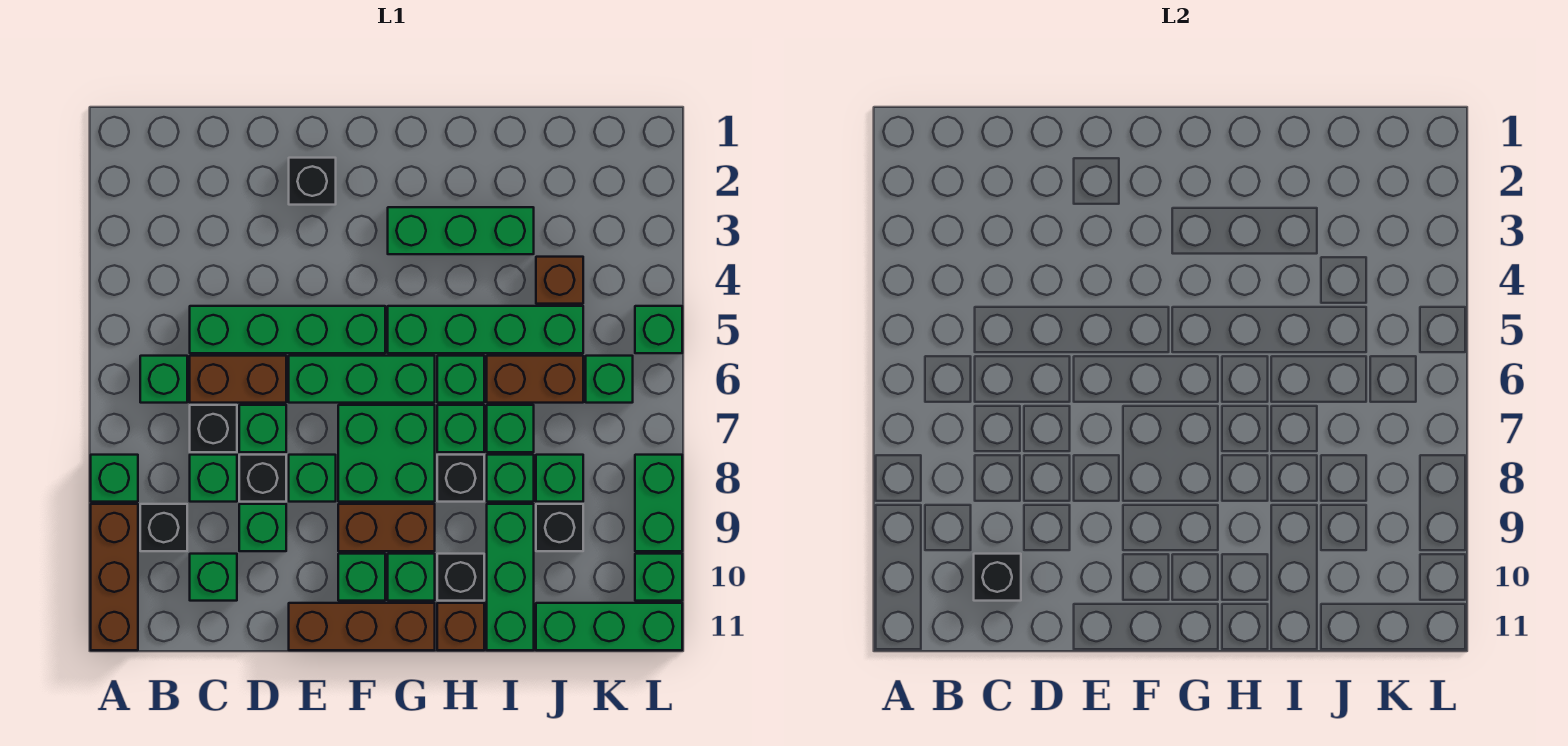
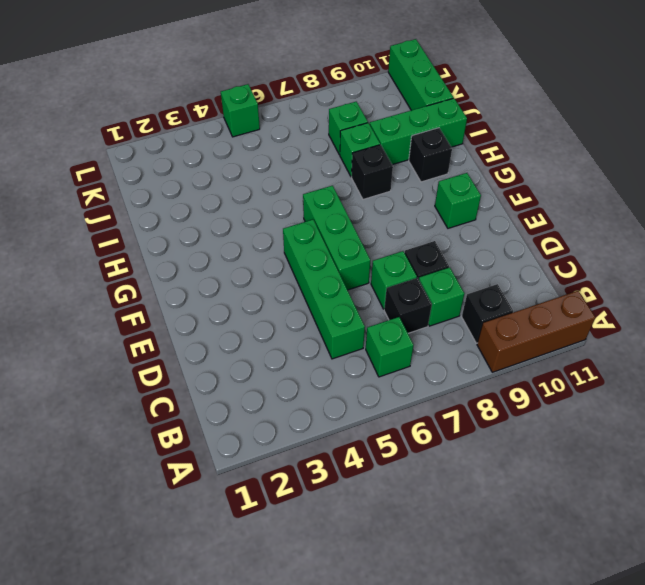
none -> green 1x1 brick [91,455,138,502]
none -> brown 1x2 brick [190,356,286,403]
none -> green 1x1 brick [190,554,237,601]
none -> green 1x1 brick [239,504,286,551]

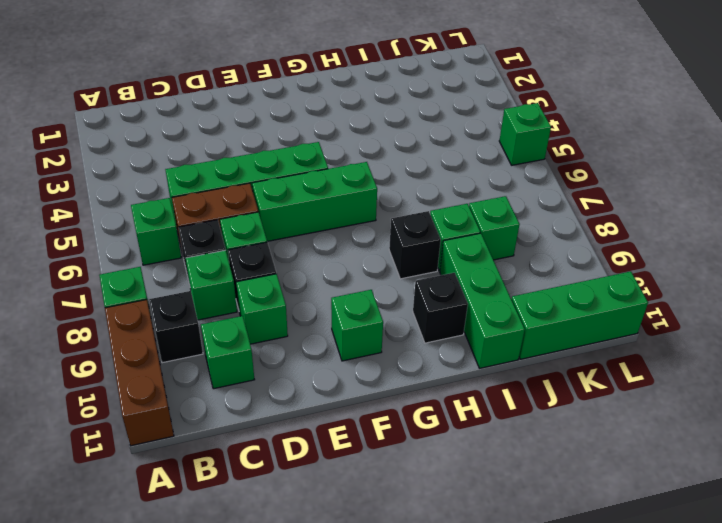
none -> black 1x1 brick [289,158,336,205]
none -> green 1x1 brick [289,455,336,502]
none -> brown 1x3 brick [289,603,435,650]
none -> green 2x2 brick [338,405,435,502]

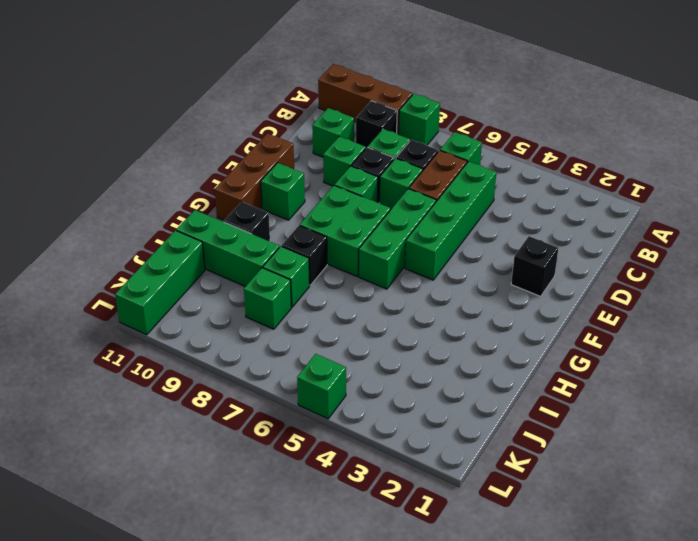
none -> brown 1x2 brick [338,504,435,551]
none -> green 1x3 brick [388,207,534,254]
none -> green 1x4 brick [388,306,583,353]
none -> green 1x1 brick [388,554,435,601]

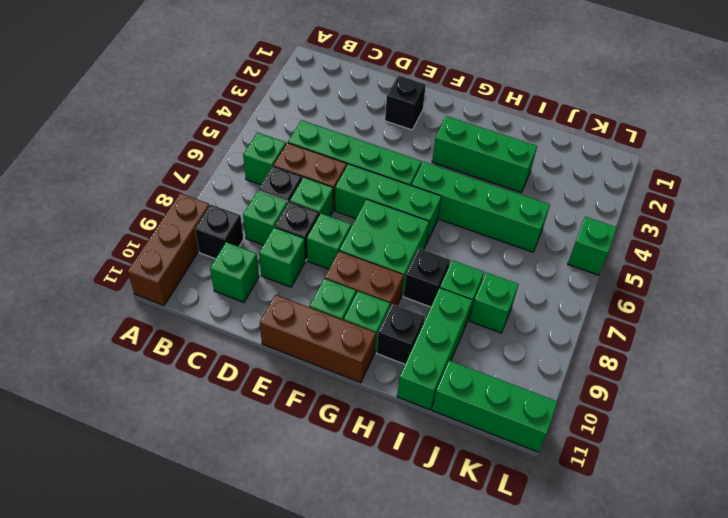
none -> green 1x1 brick [91,455,138,502]
none -> green 1x1 brick [437,356,484,403]
none -> green 1x1 brick [437,405,484,452]
none -> brown 1x1 brick [437,603,484,650]

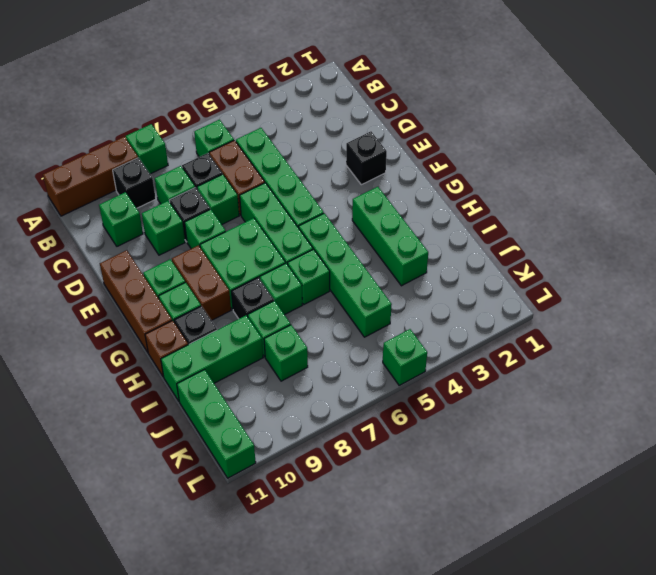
none -> brown 1x2 brick [487,356,583,403]
none -> green 1x1 brick [487,405,534,452]
none -> brown 1x1 brick [536,257,583,304]
none -> black 1x1 brick [536,504,583,551]

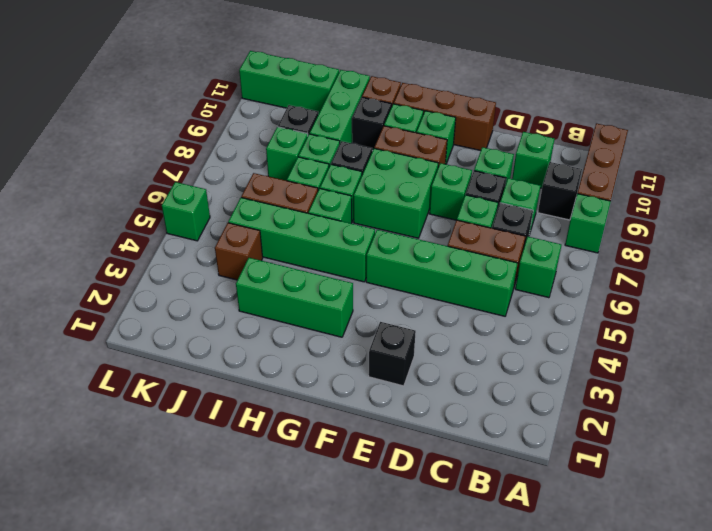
none -> green 1x3 brick [289,356,435,403]
none -> green 1x1 brick [586,356,633,403]
none -> green 1x2 brick [635,455,682,551]
none -> green 1x1 brick [635,554,682,601]

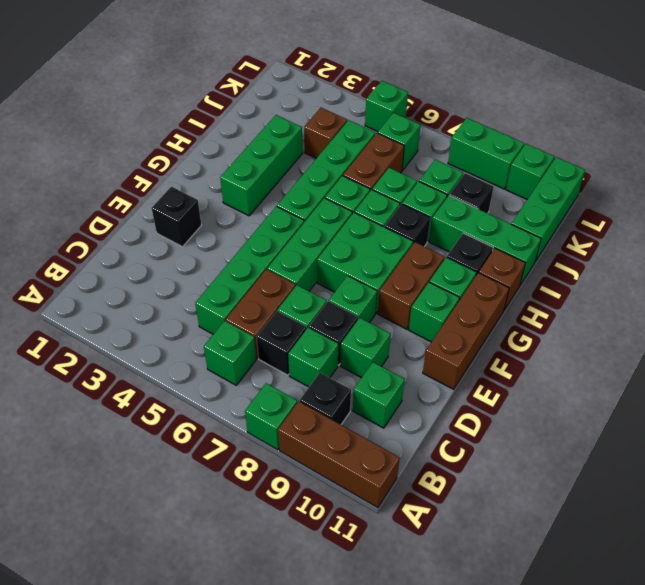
none -> black 1x1 brick [974,554,1021,601]

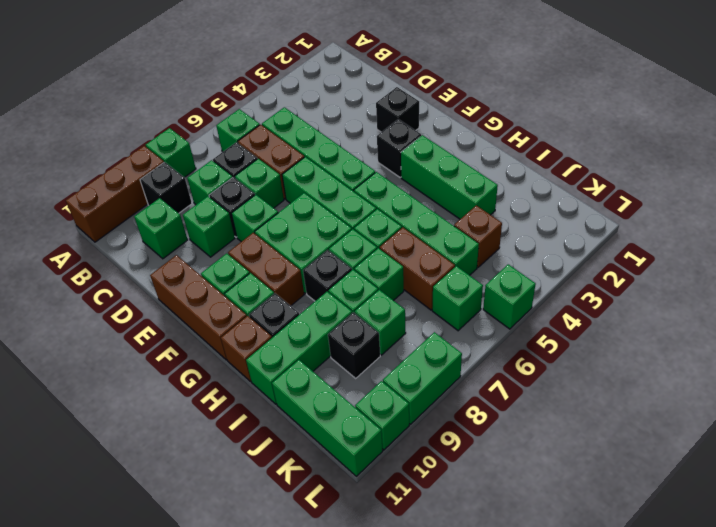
black 1x1 brick [377,119,421,177] -> black 1x1 brick moved to [974,554,1021,601]

